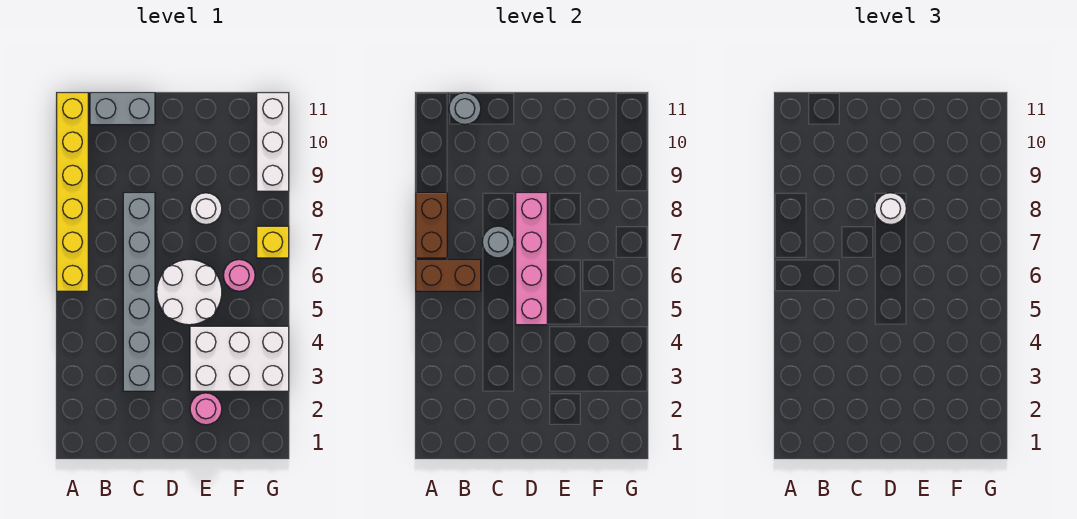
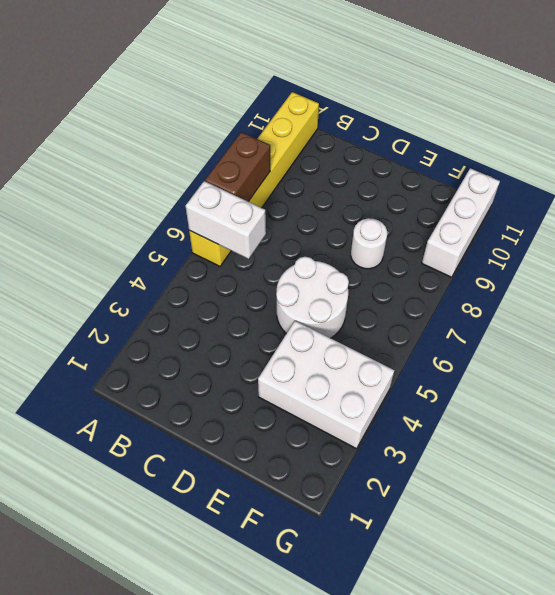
white 1x2 brick [186,181,266,259] -> brown 1x2 brick [416,260,481,291]
none -> grey 1x2 brick [90,93,155,125]
none -> grey 1x6 brick [123,193,155,391]
none -> pink 1x1 round brick [190,393,222,425]

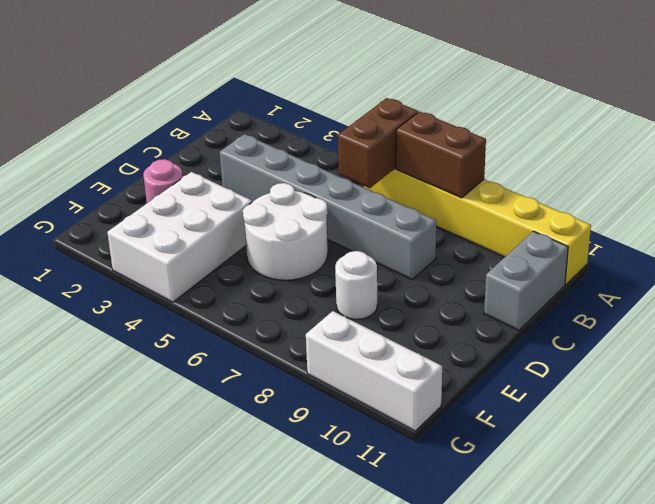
none -> pink 1x1 round brick [223,260,255,291]
none -> yellow 1x1 brick [257,226,289,258]
none -> grey 1x1 round brick [449,93,481,124]

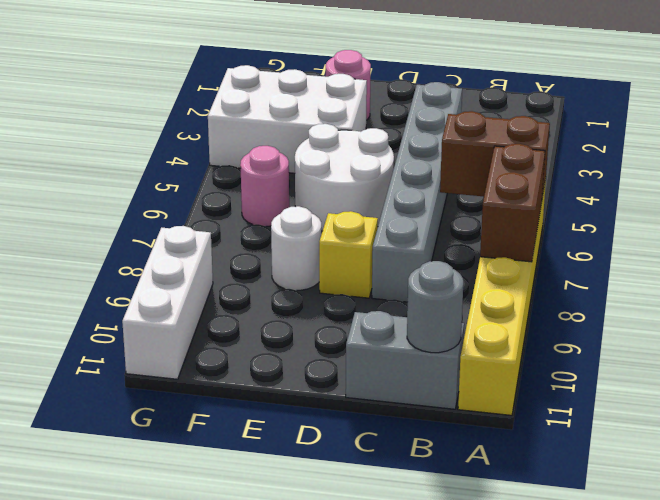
yellow 1x1 brick [319,211,378,298] -> yellow 1x1 brick moved to [257,226,289,258]
none -> grey 1x1 round brick [482,226,514,258]
none -> pink 1x4 brick [516,193,547,325]
none -> white 1x1 round brick [875,193,906,225]

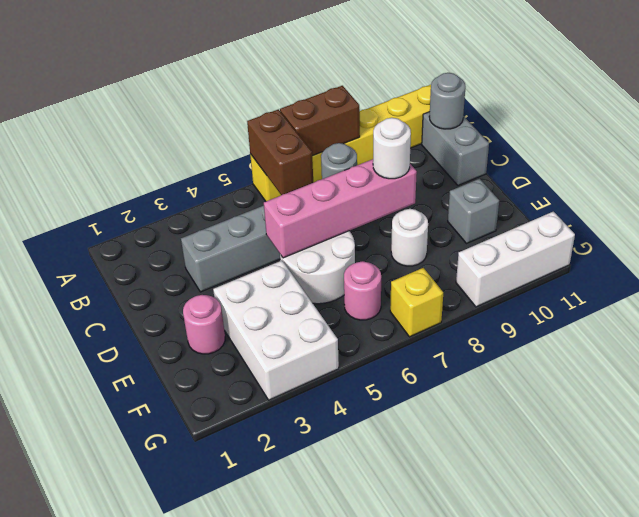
grey 1x1 brick [448,179,499,243] -> none

